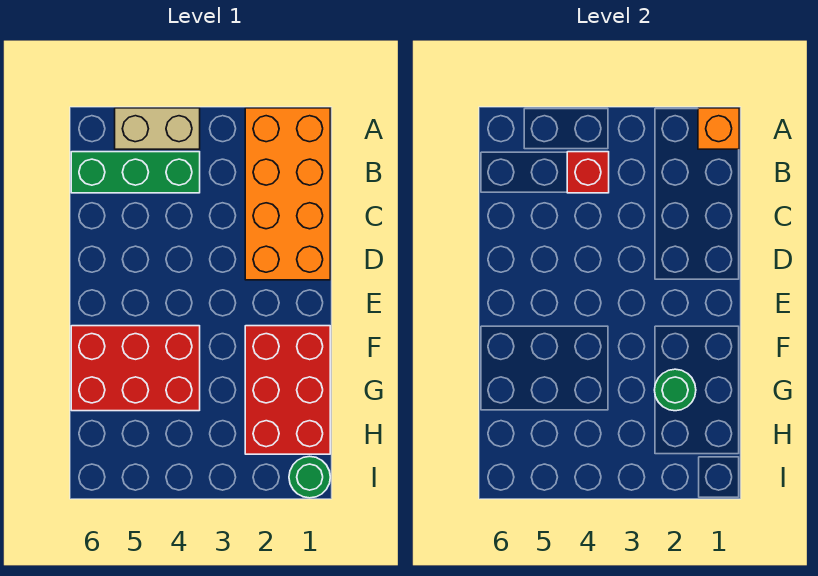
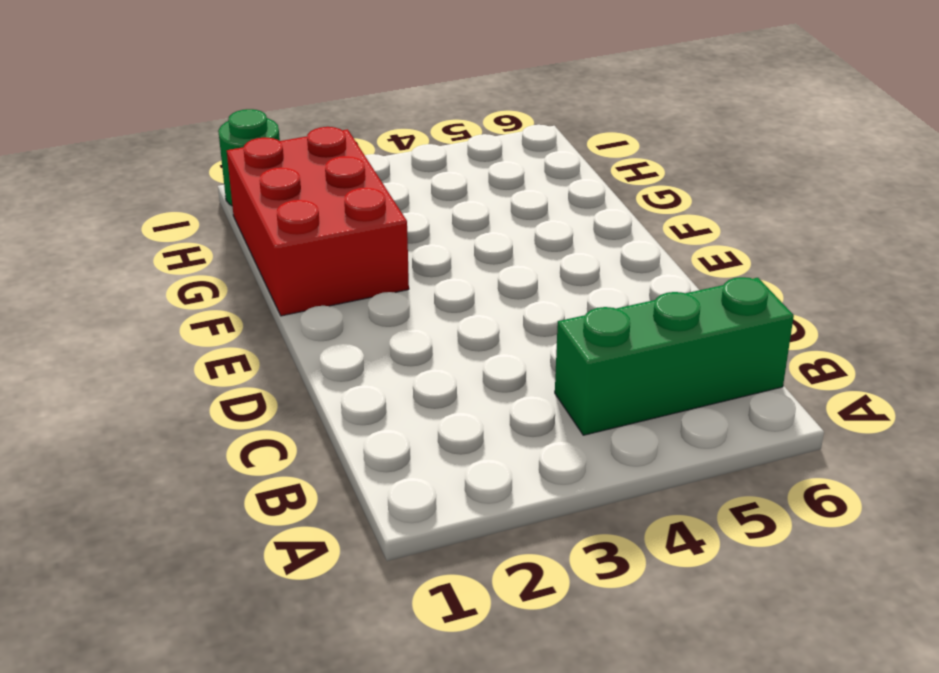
none -> orange 2x4 brick [245,108,330,280]
none -> tan 1x2 brick [115,108,200,149]

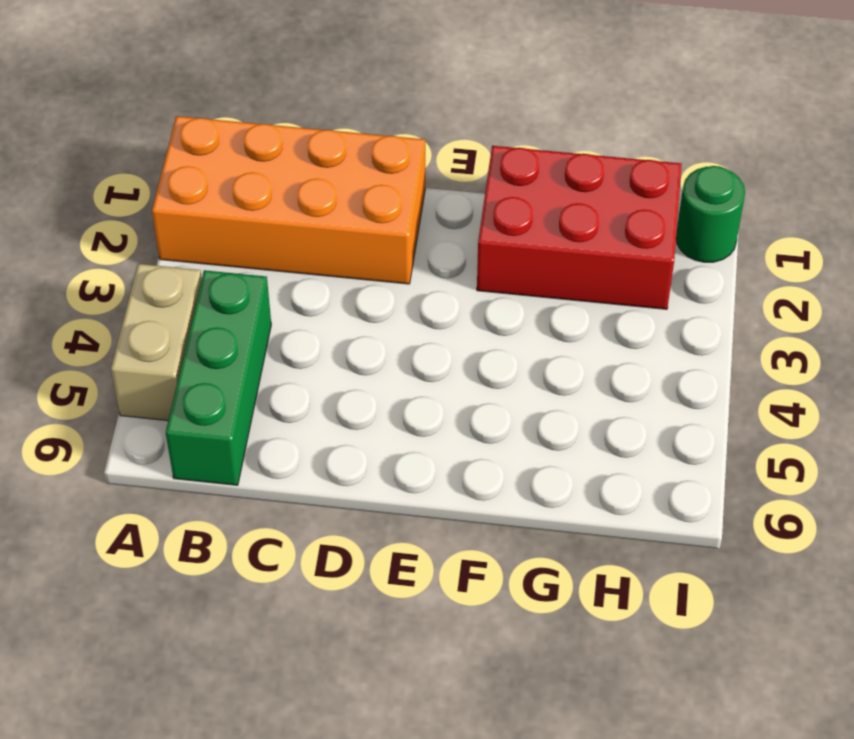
none -> red 2x3 brick [71,326,200,411]
none -> orange 1x1 brick [698,108,739,149]

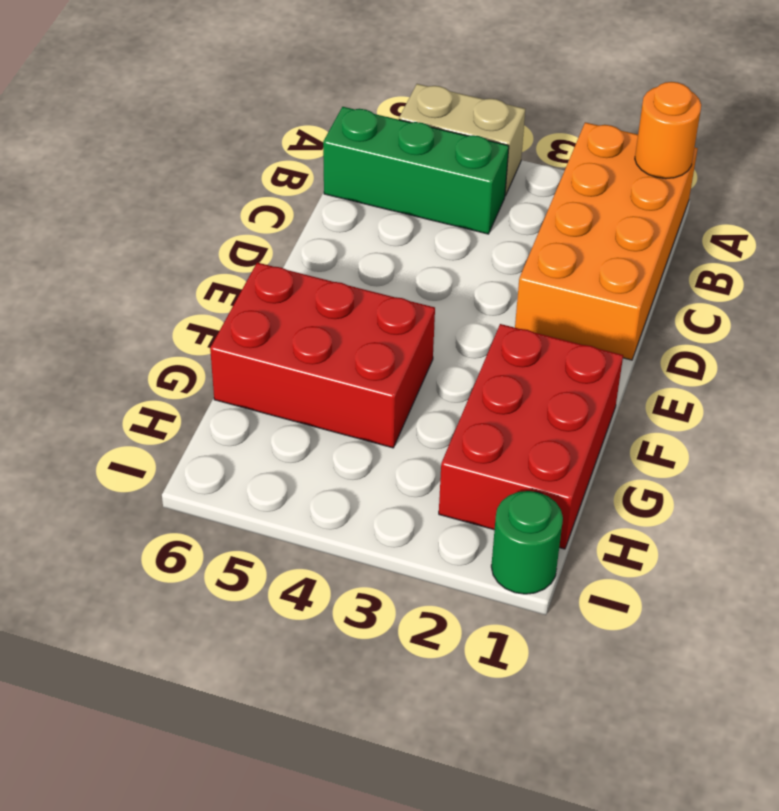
orange 1x1 round brick [635,82,701,179] -> orange 1x1 brick [698,108,739,149]
none -> red 1x1 brick [567,152,609,193]
none -> green 1x1 round brick [655,369,696,411]

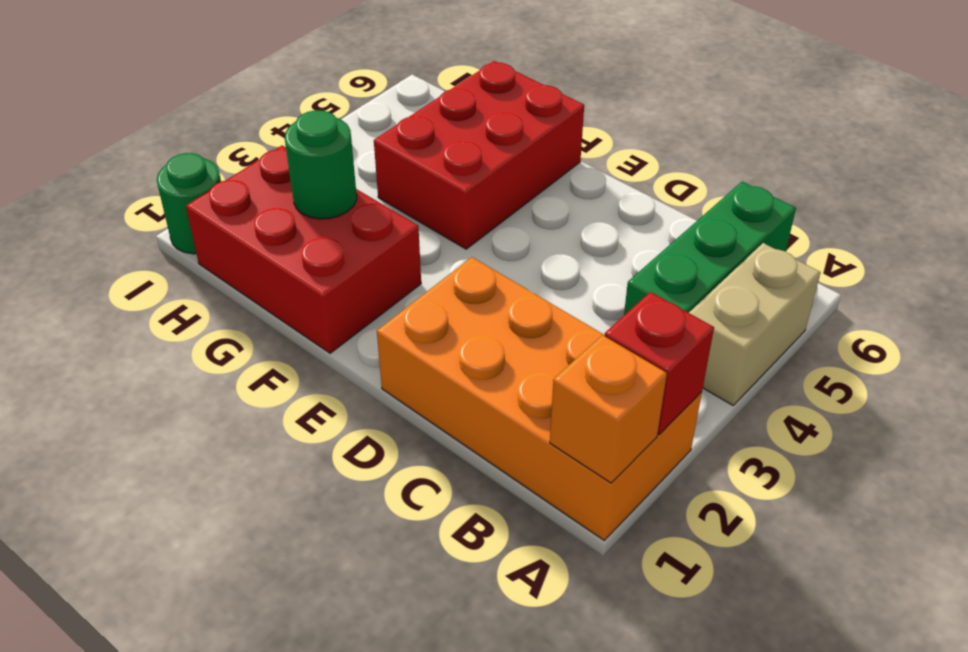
red 1x1 brick [605,292,714,435] -> red 1x1 brick moved to [567,152,609,193]

